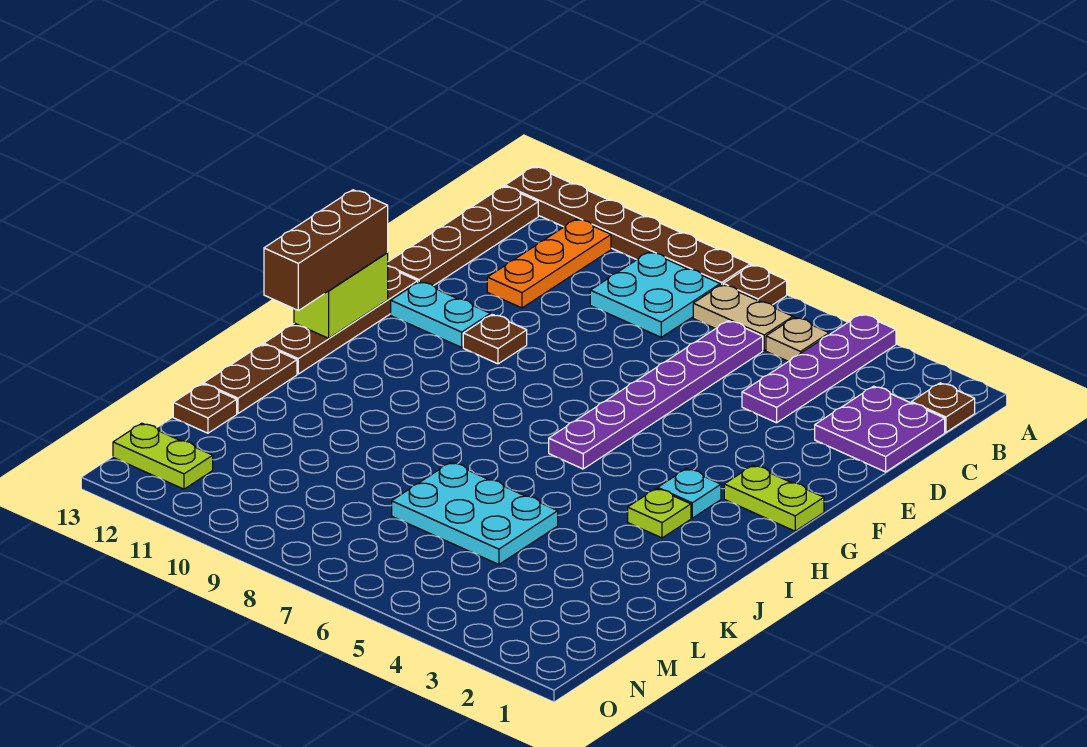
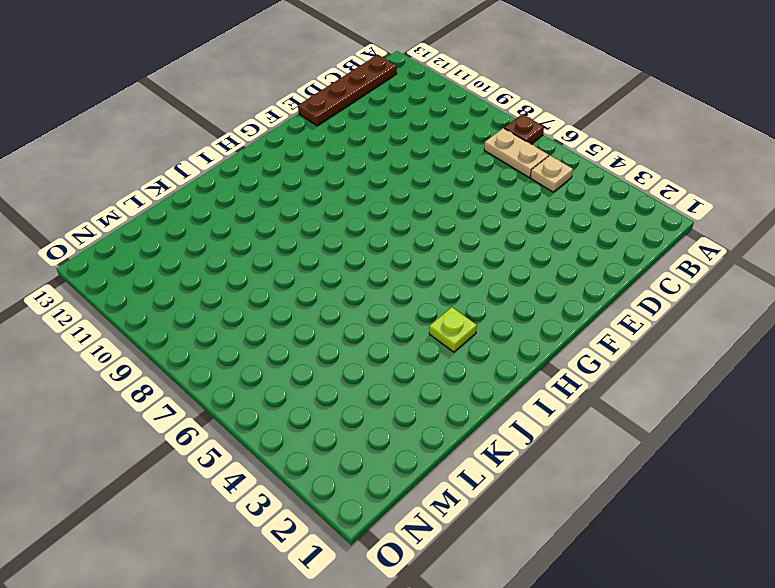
none -> purple 1x4 plate [742,314,896,423]
none -> brown 1x6 plate [505,166,750,285]
none -> brown 1x1 plate [911,383,975,432]

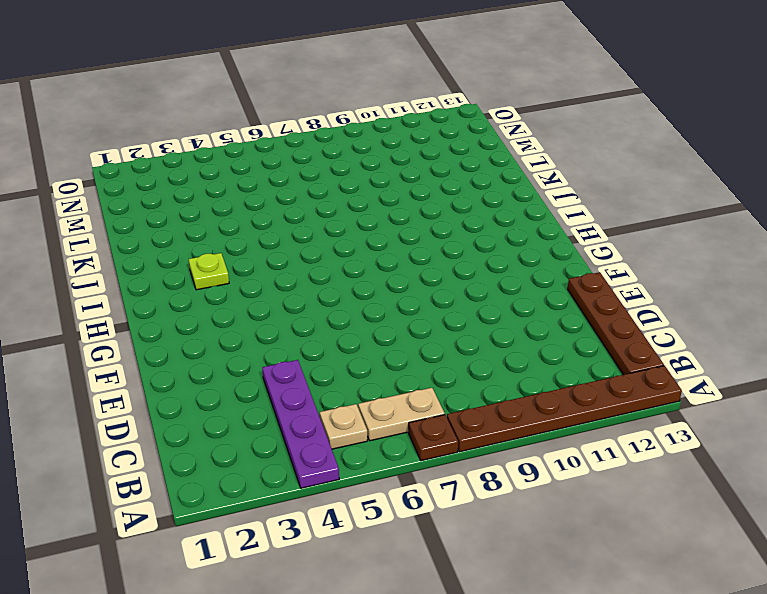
none -> brown 1x1 plate [911,383,975,432]
none -> cyan 2x2 plate [590,252,720,337]
none -> orange 1x3 plate [487,219,611,308]

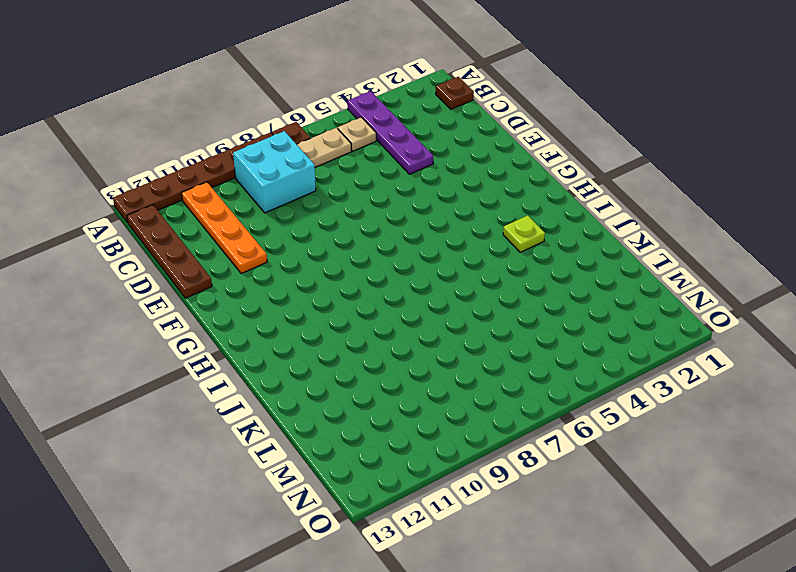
cyan 2x2 brick [233,131,316,213] -> cyan 2x2 plate [590,252,720,337]
orange 1x4 plate [182,182,267,274] -> orange 1x3 plate [487,219,611,308]
none -> purple 2x2 plate [815,386,945,472]
none -> purple 1x6 plate [549,321,763,469]
none -> brown 1x1 plate [463,314,527,364]

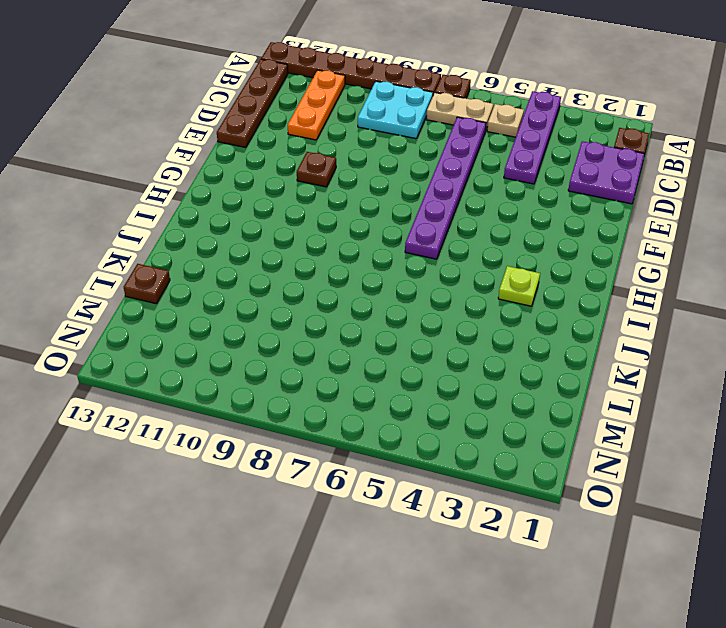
none -> cyan 1x2 plate [391,281,490,347]
none -> brown 1x4 plate [264,266,418,374]
none -> lime 1x2 plate [724,465,824,531]

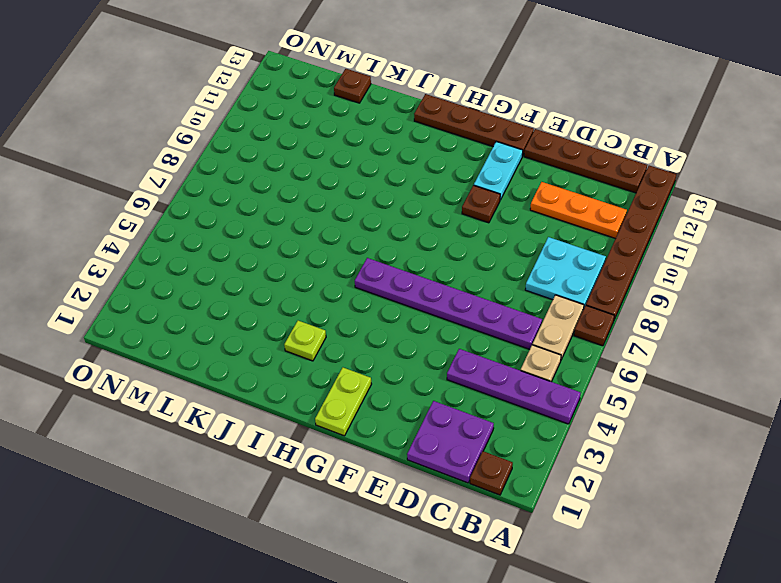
none -> cyan 1x1 plate [658,469,721,518]
none -> brown 1x2 plate [204,344,297,413]
none -> cyan 2x3 plate [392,462,558,564]

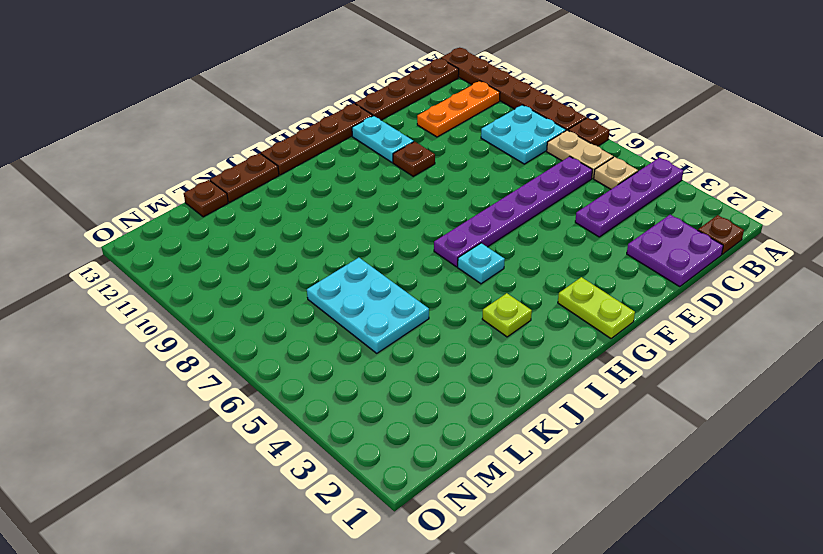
cyan 1x1 plate [458,243,505,284] -> cyan 1x1 plate moved to [658,469,721,518]
none -> lime 1x2 plate [113,423,213,489]
none -> lime 1x2 brick [294,253,388,338]
none -> brown 1x3 brick [264,190,388,310]

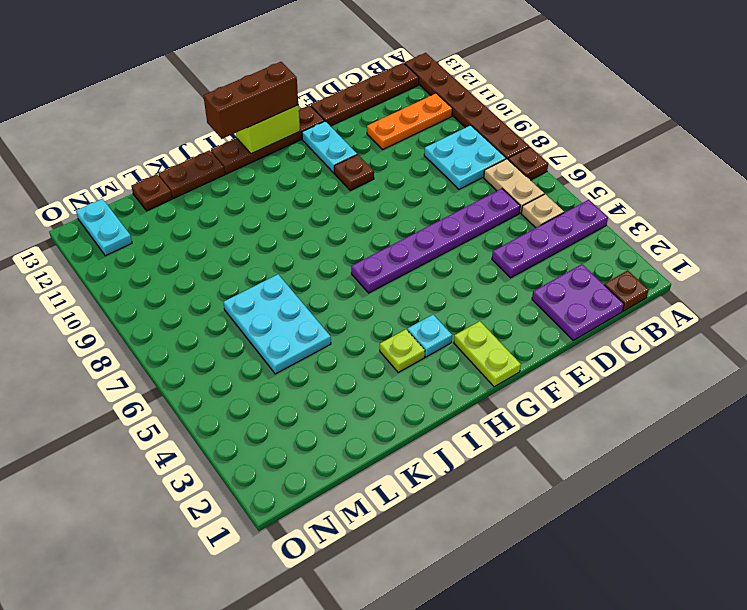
cyan 1x2 plate [76,199,132,256] -> lime 1x2 plate [113,423,213,489]

